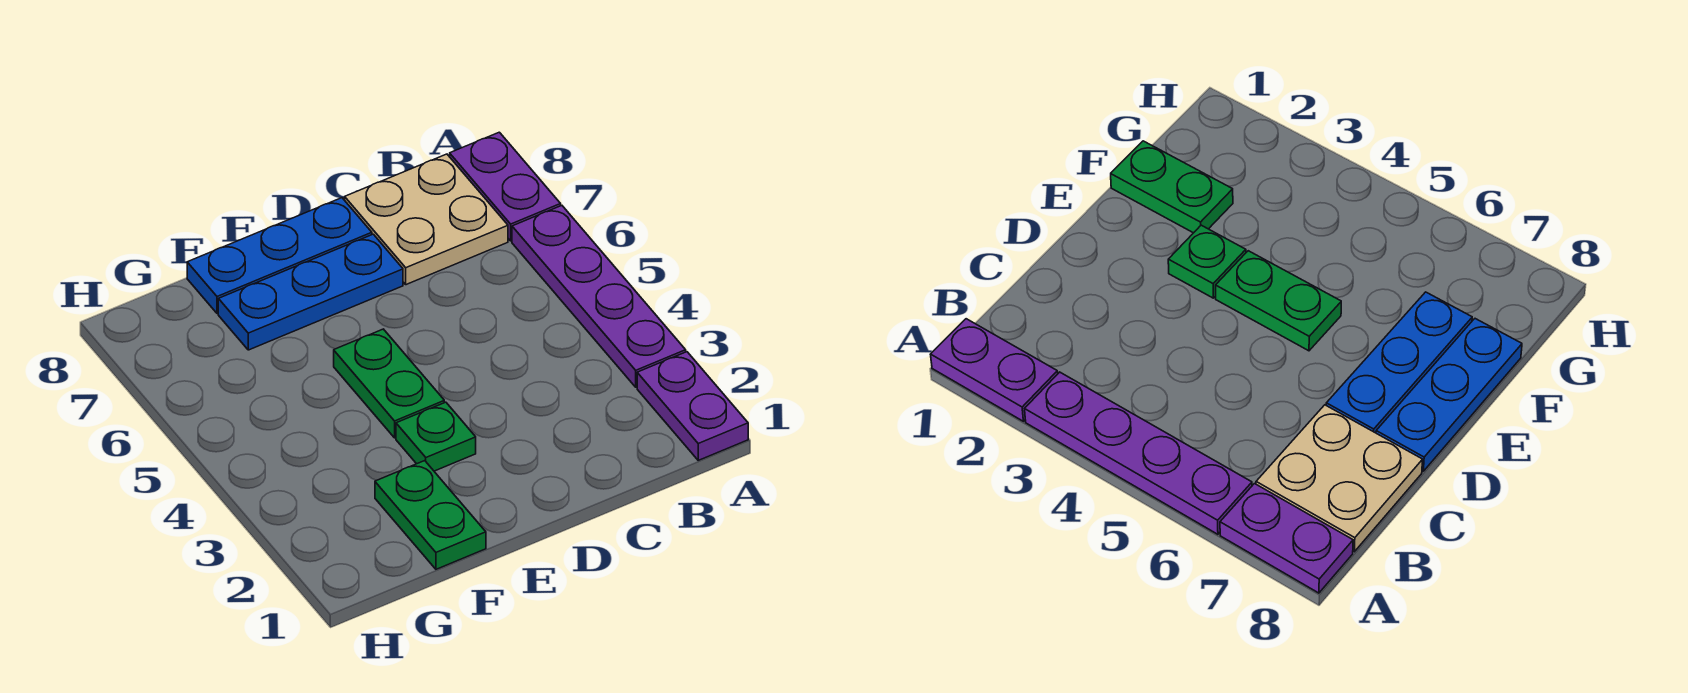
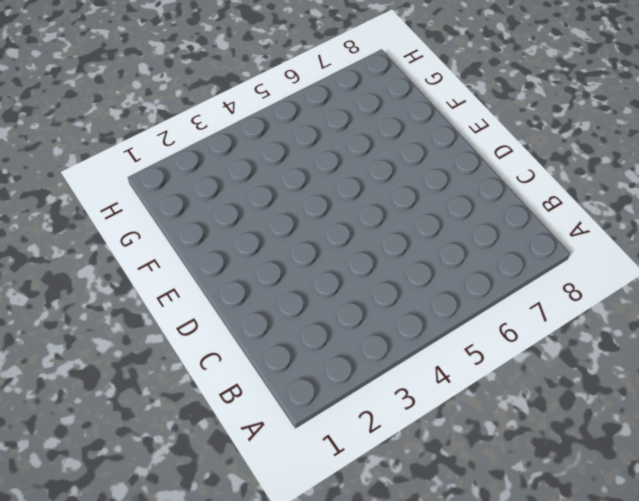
none -> purple 1x2 plate [637,352,748,460]
none -> purple 1x4 plate [512,206,686,387]

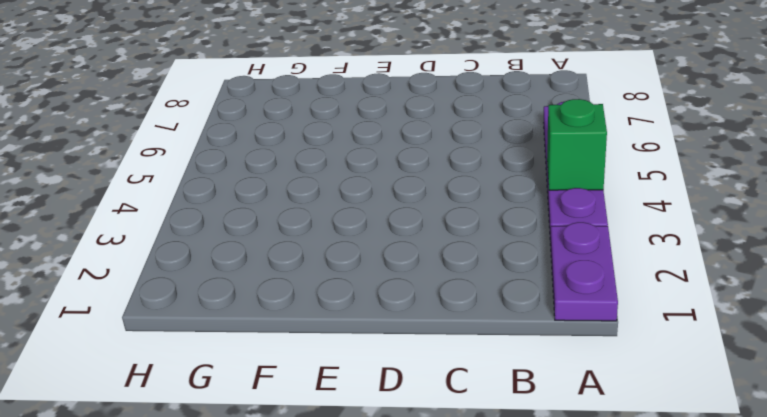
green 1x1 brick [547,99,607,190] -> none
none -> purple 1x2 plate [450,132,561,241]
none -> tan 2x2 plate [345,154,508,285]

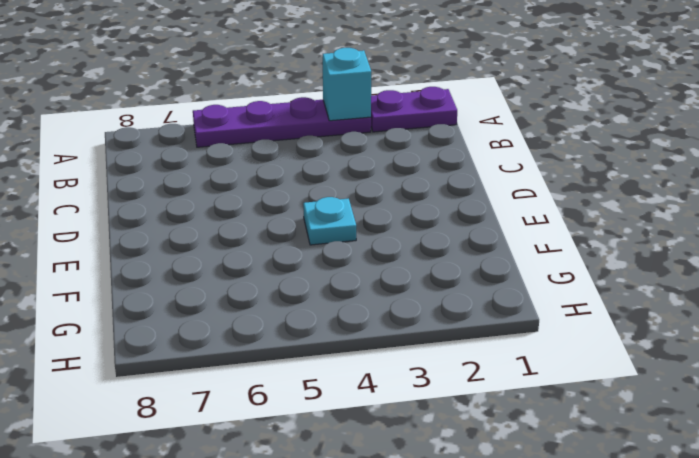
cyan 1x1 brick [323,48,371,121] -> none
cyan 1x1 plate [303,197,356,245] -> green 1x2 plate [334,329,444,438]
none -> purple 1x2 plate [450,132,561,241]
none -> tan 2x2 plate [345,154,508,285]

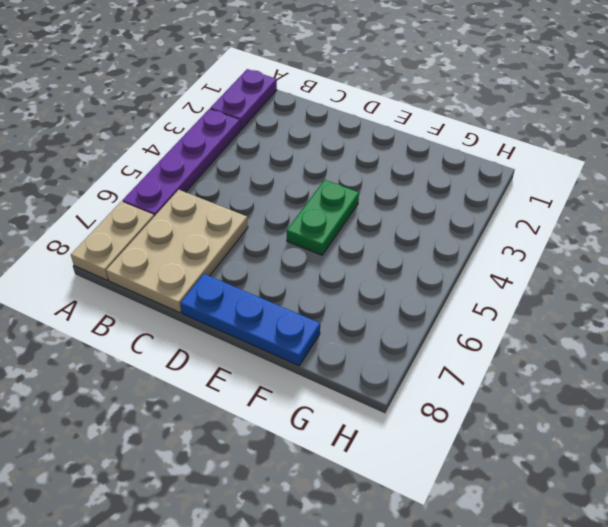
tan 1x2 plate [71,202,154,280] -> purple 1x2 plate [450,132,561,241]
tan 2x3 plate [106,190,248,313] -> tan 2x2 plate [345,154,508,285]
none -> blue 1x3 plate [218,234,403,350]
none -> green 1x1 plate [396,402,476,471]

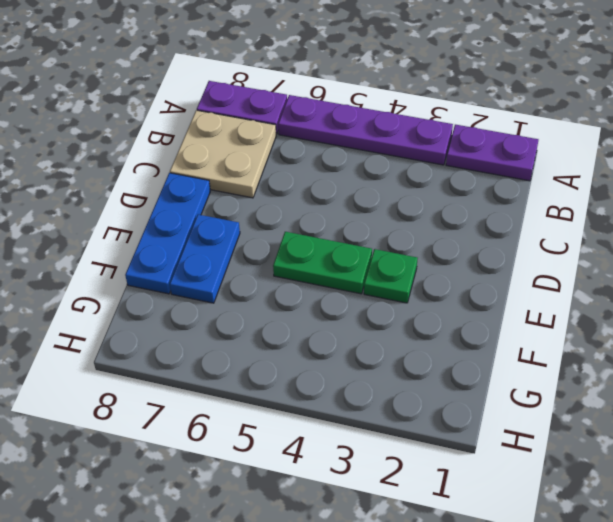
blue 1x2 plate [170,214,240,303] -> blue 1x3 plate [218,234,403,350]
none -> green 1x2 plate [375,461,486,569]

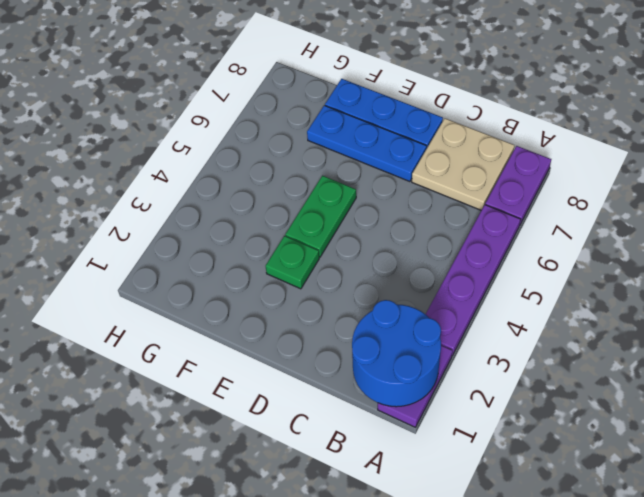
blue 2x2 round brick [352,300,441,407] -> none
none -> green 1x2 plate [375,461,486,569]

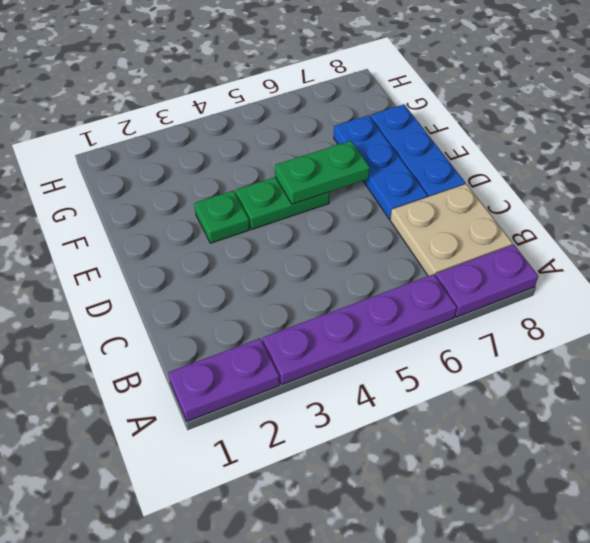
green 1x2 plate [275,141,370,204] -> green 1x2 plate moved to [375,461,486,569]

